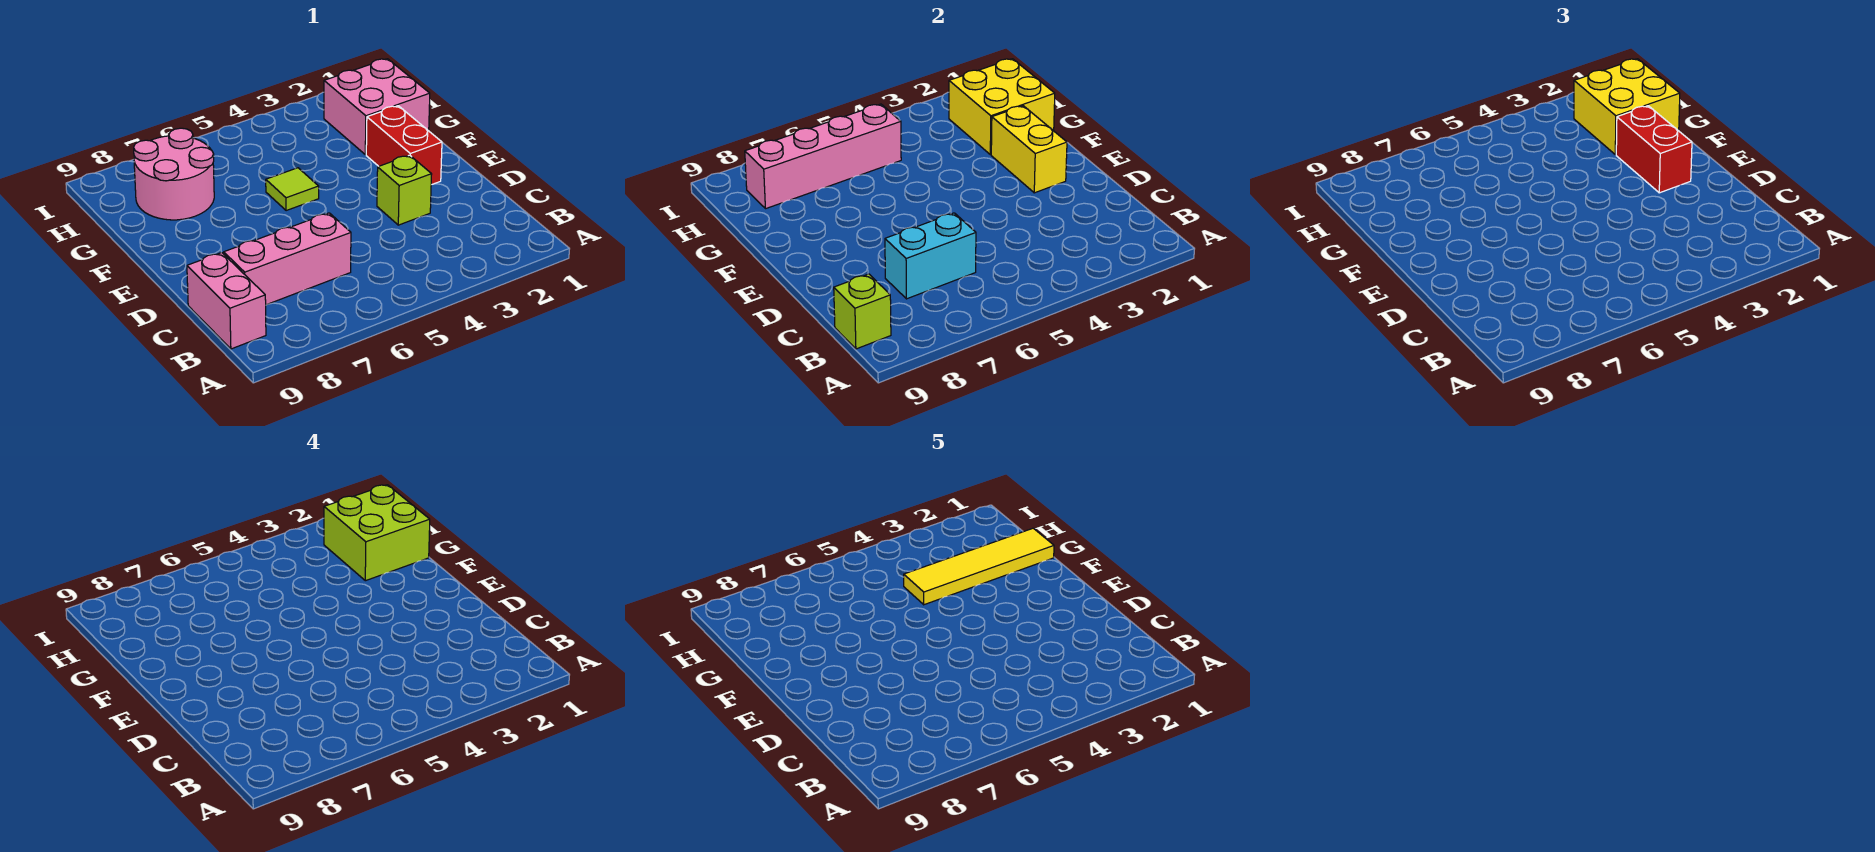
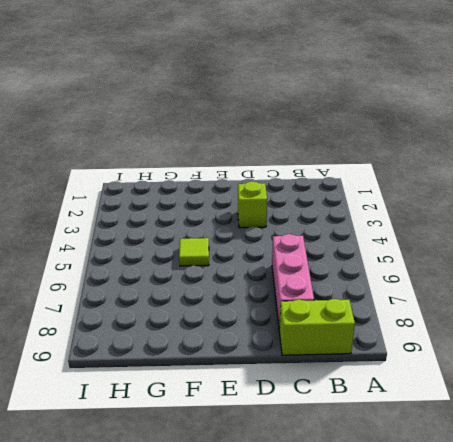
lime 1x2 brick [279,299,355,355] -> pink 1x2 brick [187,253,266,349]
none -> red 1x2 brick [366,106,442,185]
none -> pink 2x2 brick [324,59,430,155]
none -> pink 2x2 round brick [134,128,214,220]

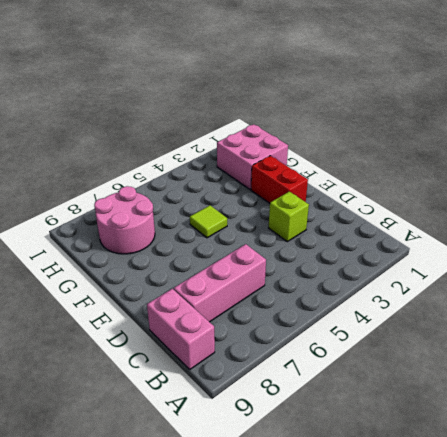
none -> lime 1x1 brick [834,274,891,349]
none -> cyan 1x2 brick [885,213,976,299]
none -> yellow 1x2 brick [991,106,1067,193]

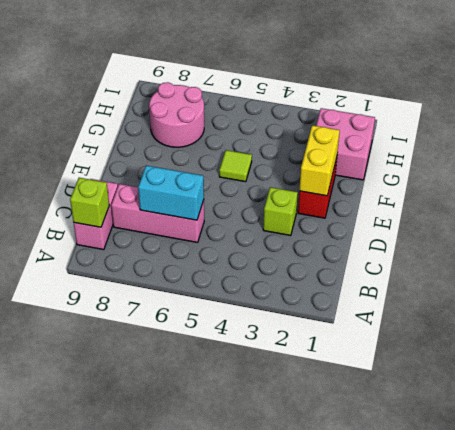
none -> yellow 2x2 brick [949,59,1055,155]
none -> pink 1x4 brick [745,104,901,209]
none -> red 1x2 brick [1616,106,1692,193]

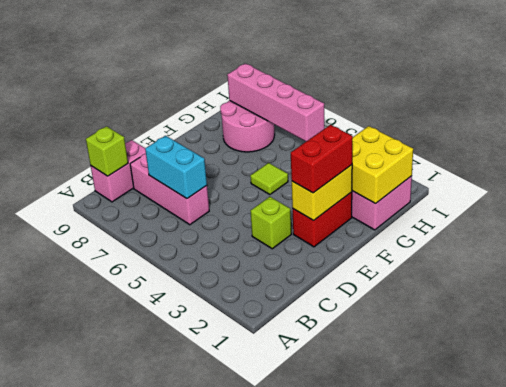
none -> yellow 2x2 brick [1574,59,1680,155]
none -> lime 2x2 brick [324,485,430,581]
none -> yellow 1x4 tile [904,528,1054,605]

